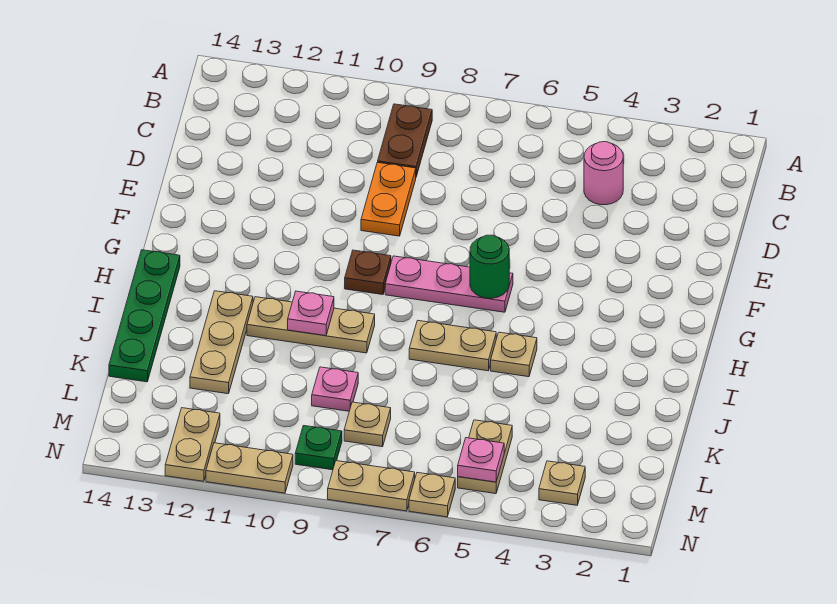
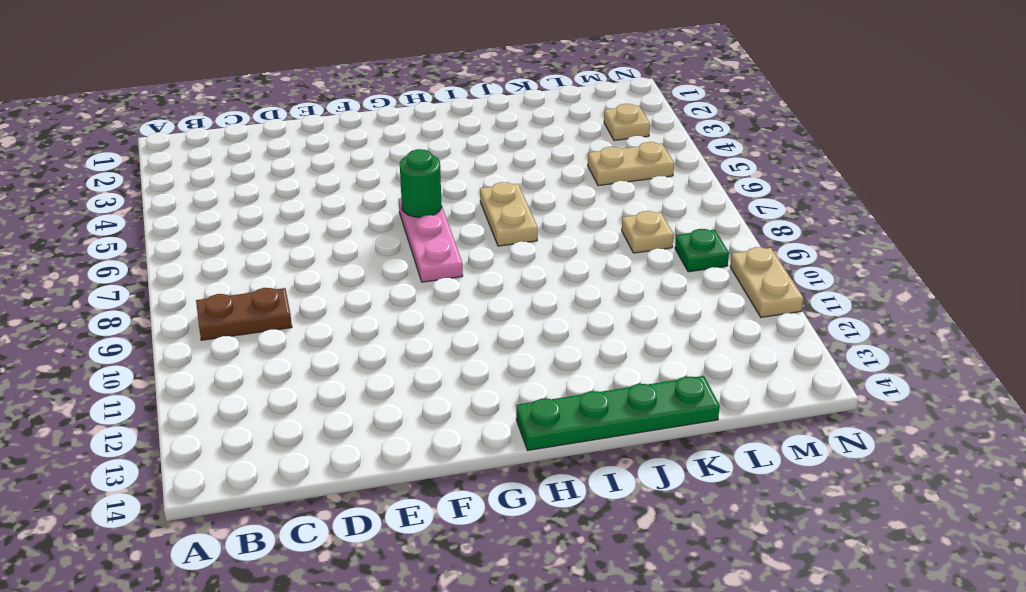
none -> pink 1x1 round brick [584,142,623,205]
none -> orange 1x2 plate [361,162,416,236]
none -> brown 1x1 plate [345,250,391,295]

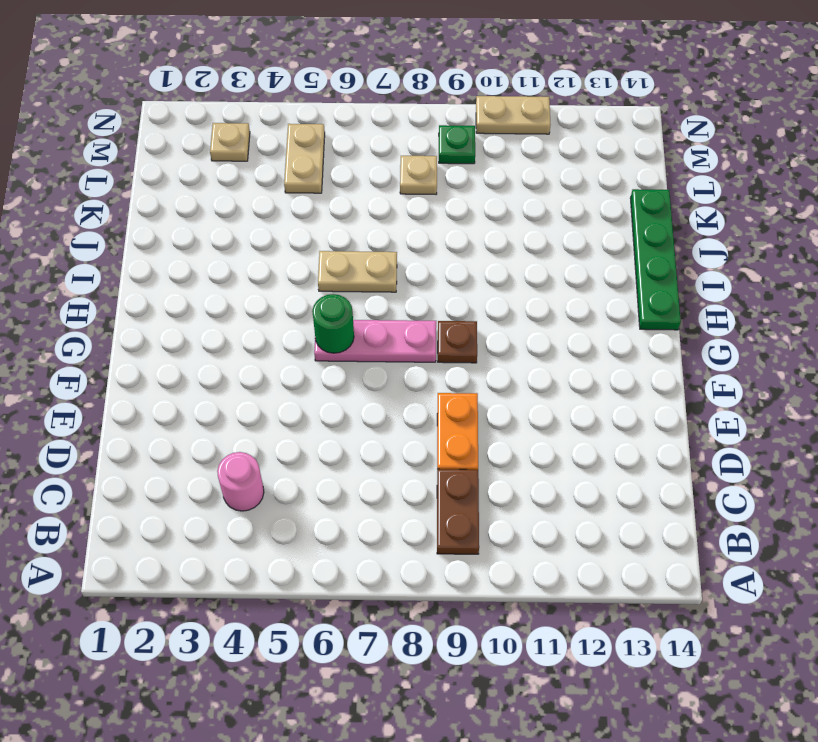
none -> tan 1x1 plate [491,332,537,377]
none -> tan 1x3 plate [247,297,375,353]
none -> tan 1x3 plate [190,291,253,394]

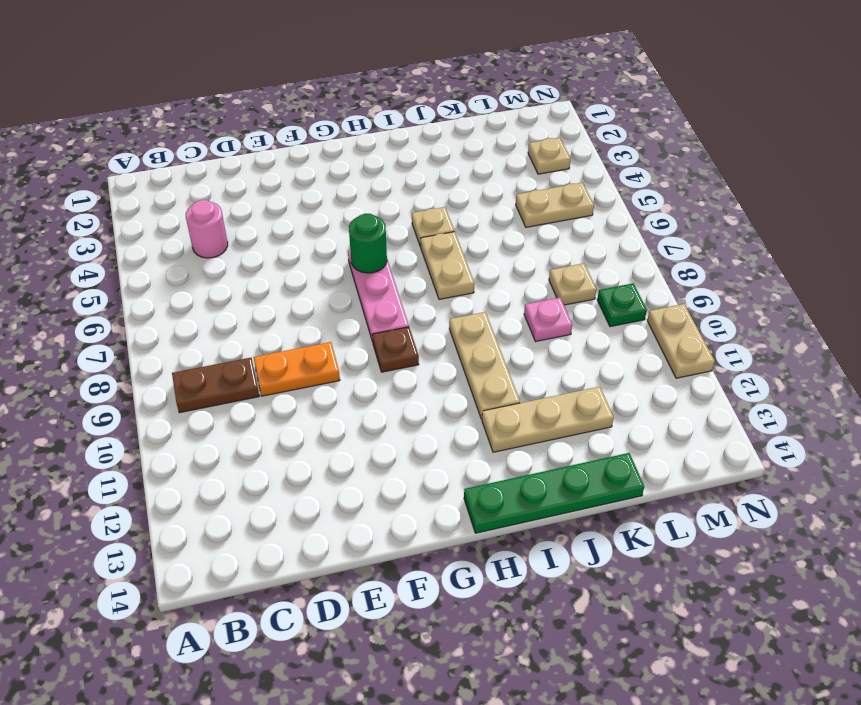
none -> tan 1x2 plate [165,408,220,481]
none -> tan 1x1 plate [409,473,455,517]
none -> tan 1x2 plate [328,461,415,511]

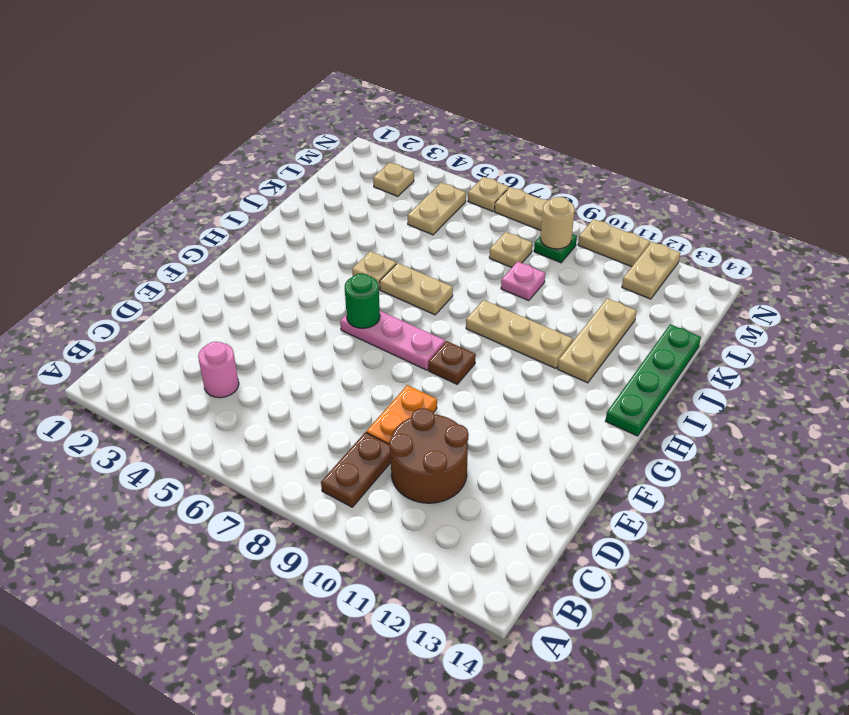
brown 2x2 round brick [389,408,469,503] -> none
tan 1x1 round brick [540,197,575,249] -> none
none -> pink 1x1 plate [288,291,334,336]
none -> pink 1x1 plate [458,438,504,482]

